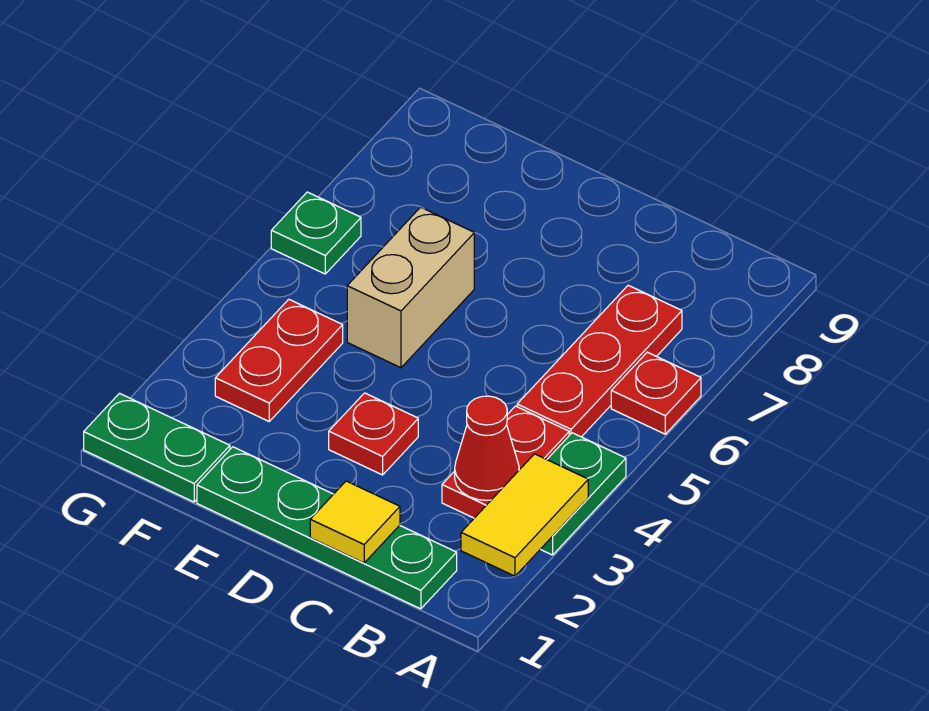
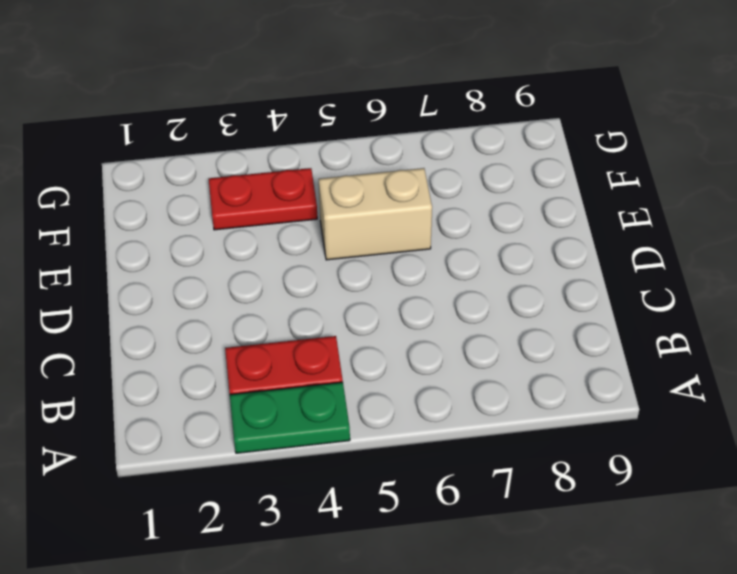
none -> red 1x1 plate [611,352,701,434]
none -> green 1x4 plate [197,447,457,609]
none -> red 1x3 plate [517,285,682,437]

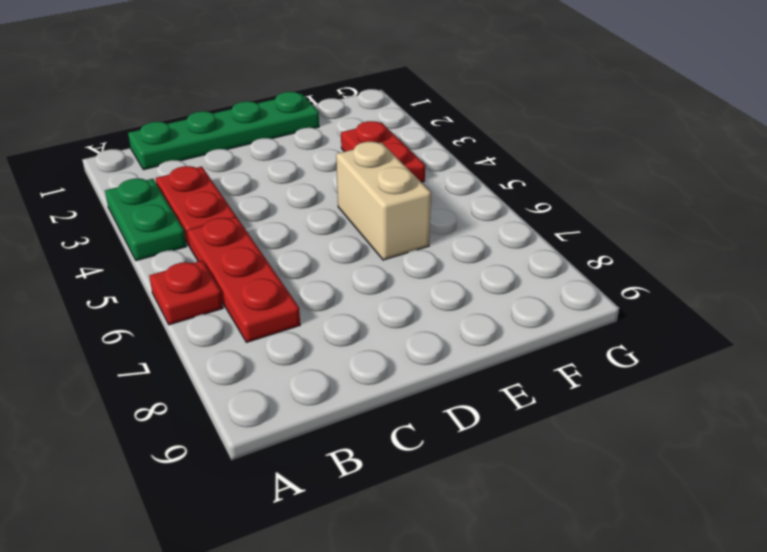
none -> red 1x1 plate [329,393,418,475]
none -> green 1x2 plate [84,393,230,502]
none -> green 1x1 plate [271,192,361,274]

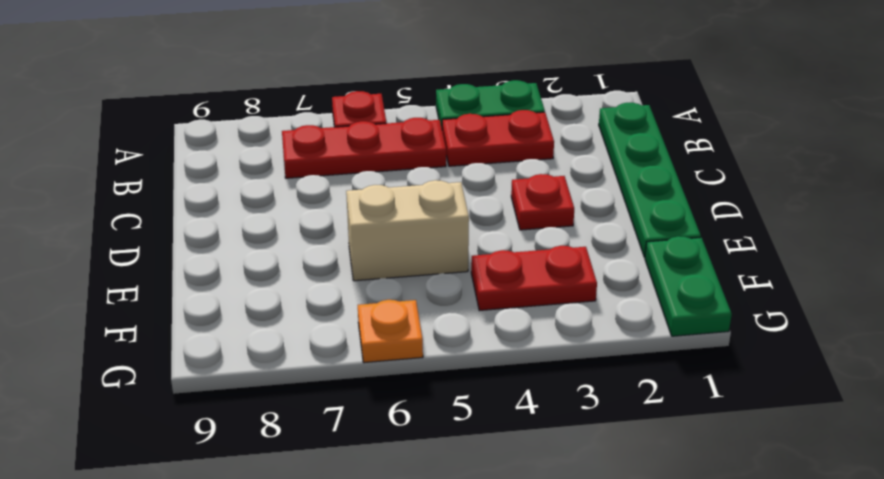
orange 1x1 plate [358,300,423,363] -> green 1x1 plate [271,192,361,274]
none -> yellow 1x2 tile [461,454,588,576]
none -> red 1x1 cone [455,396,519,500]
none -> yellow 1x1 tile [310,481,400,563]

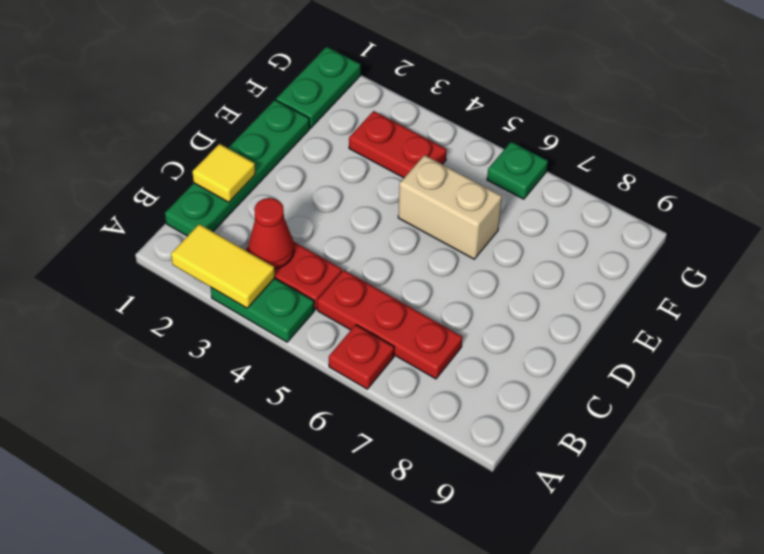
none -> red 1x1 plate [329,393,418,475]

